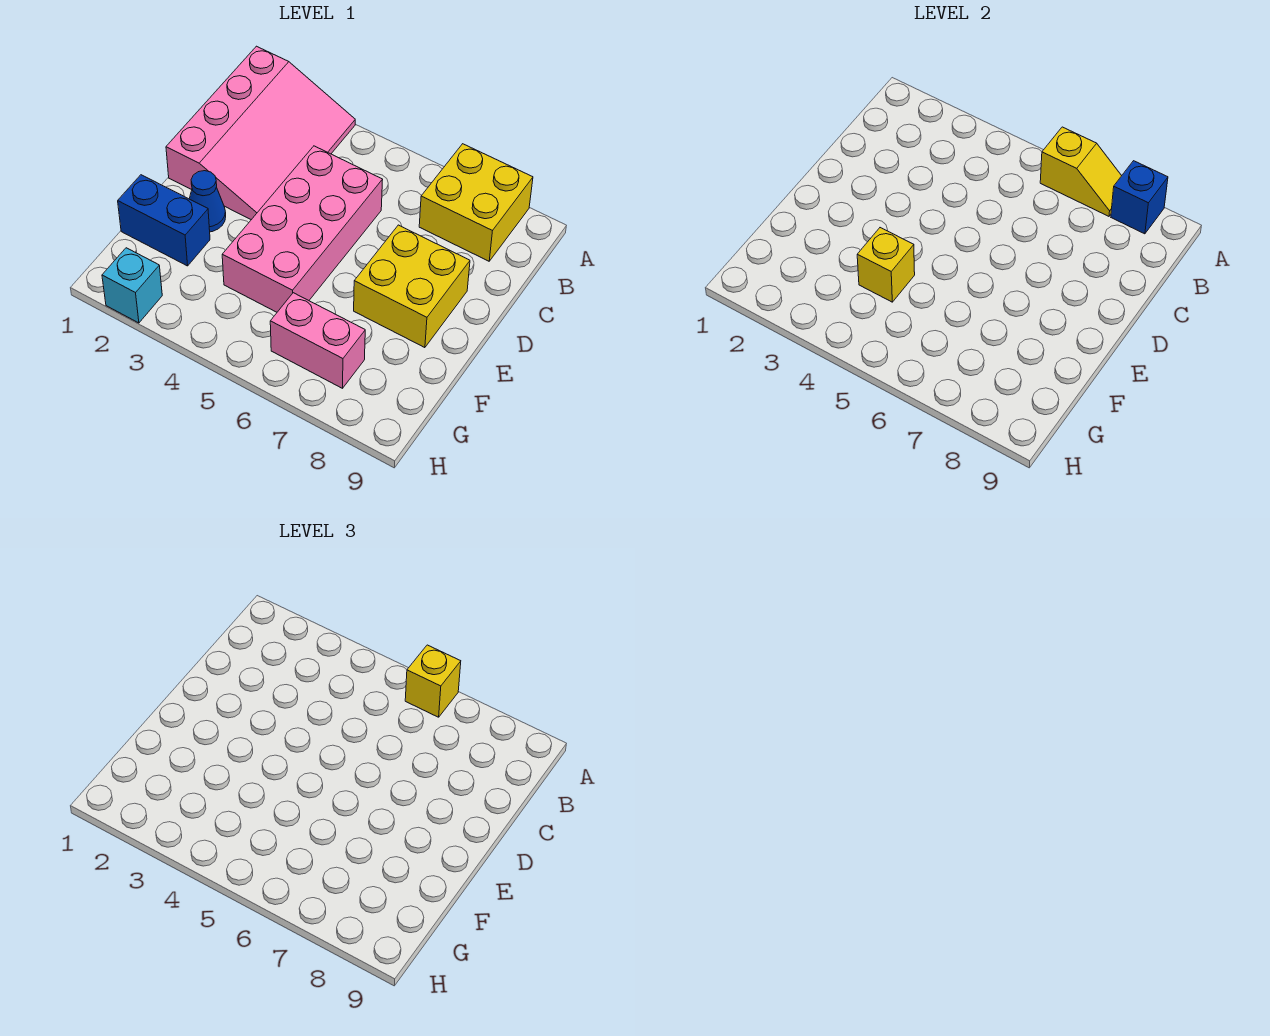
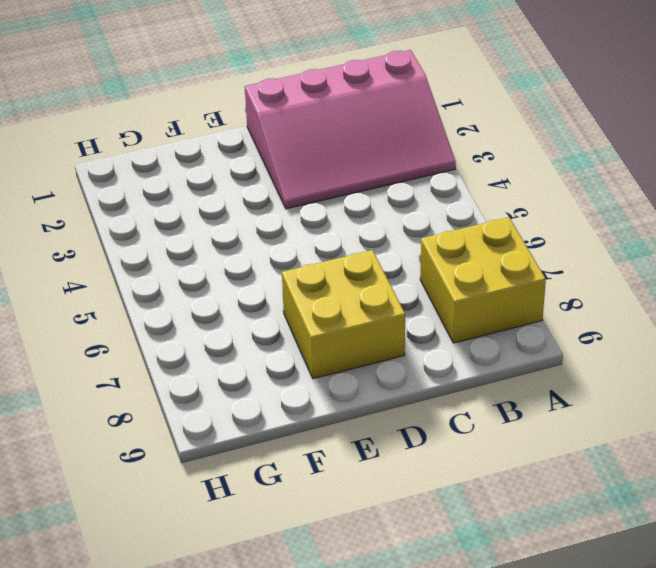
none -> pink 2x4 brick [222,146,383,312]
none -> blue 1x1 cone [189,171,226,232]
none -> blue 1x2 brick [118,175,210,266]

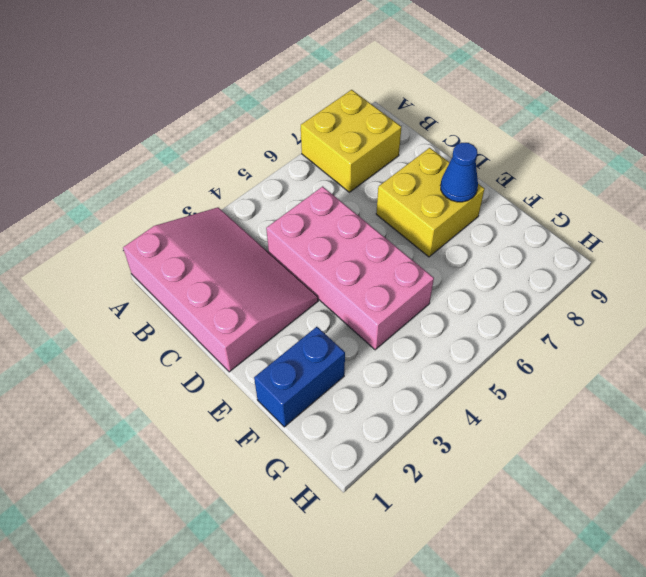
blue 1x1 cone [440,143,478,202] -> blue 1x1 cone moved to [189,171,226,232]
none -> pink 1x2 brick [270,293,365,388]
none -> cyan 1x1 brick [102,248,162,323]
none -> yellow 1x2 slope [1040,127,1121,216]

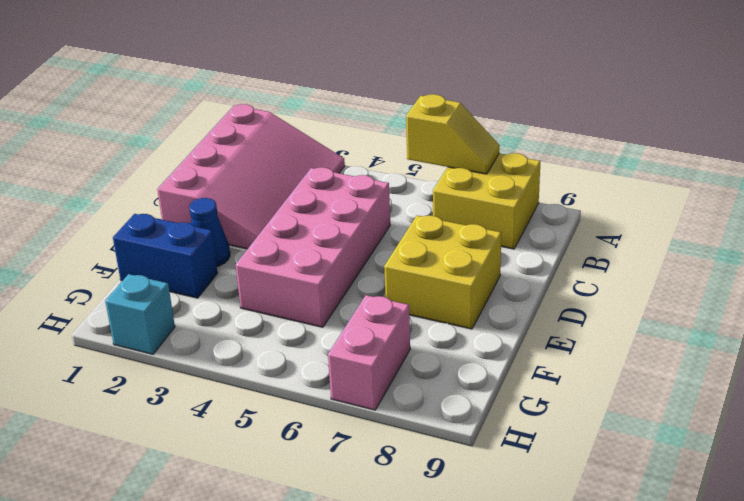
pink 1x2 brick [328,295,410,410] -> pink 1x2 brick turned to [270,293,365,388]
none -> blue 1x1 brick [1111,161,1168,234]
none -> yellow 1x1 brick [857,228,915,302]
none -> yellow 1x1 brick [405,645,461,717]

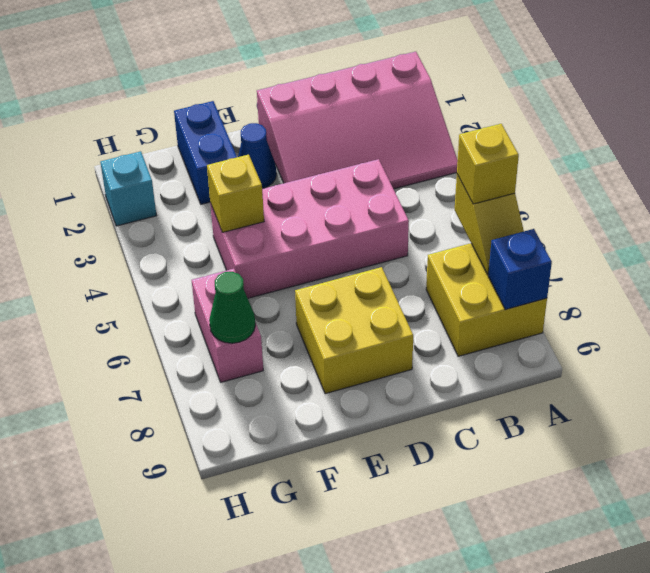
green 1x1 cone [209,272,255,343] -> none

